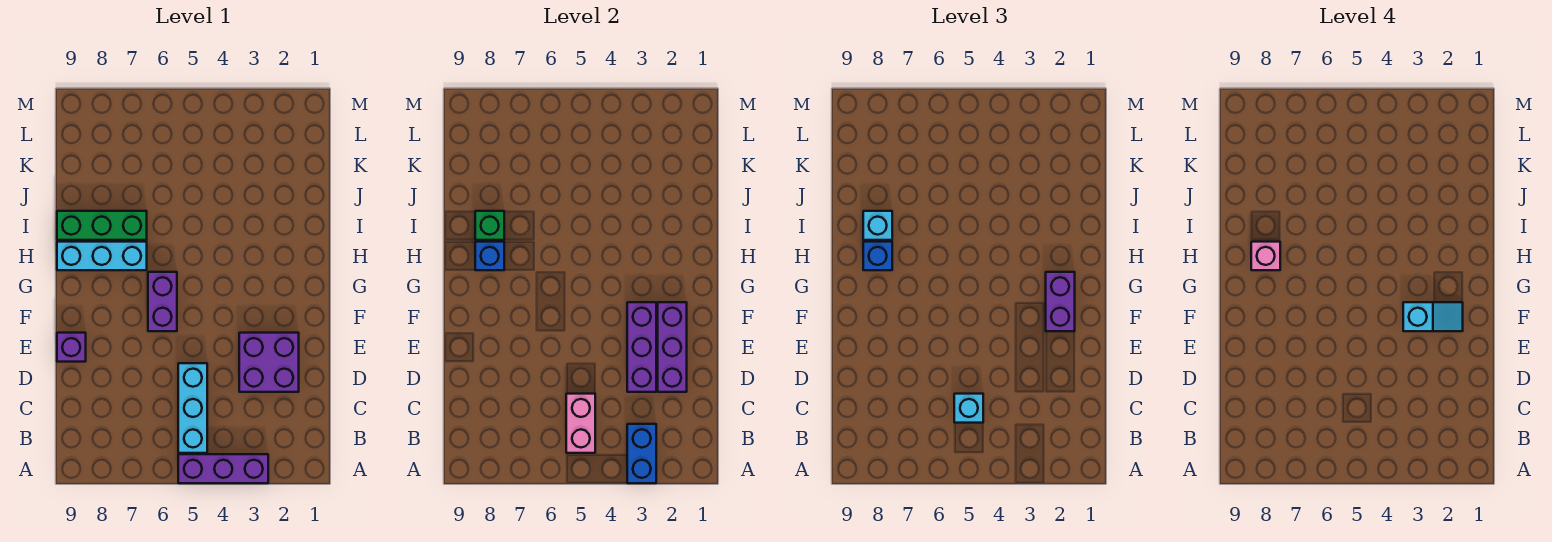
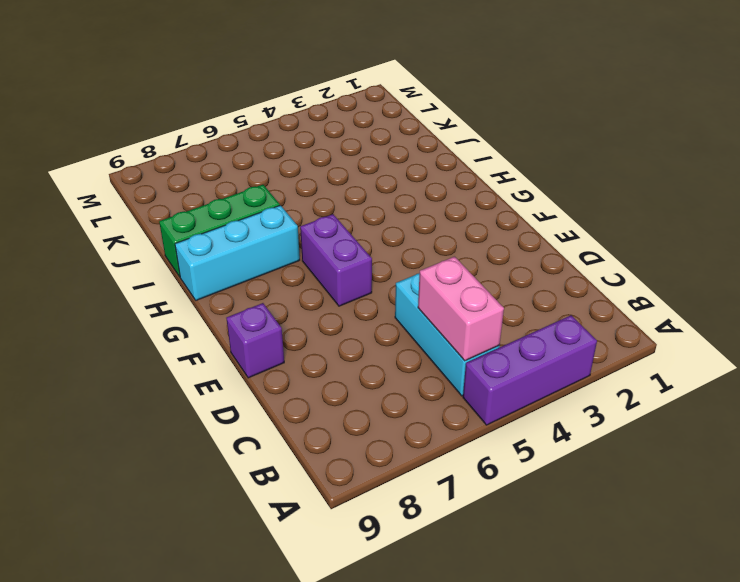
none -> purple 2x2 brick [239,333,299,392]
none -> blue 1x2 brick [627,424,656,483]
none -> purple 1x3 brick [658,302,687,392]

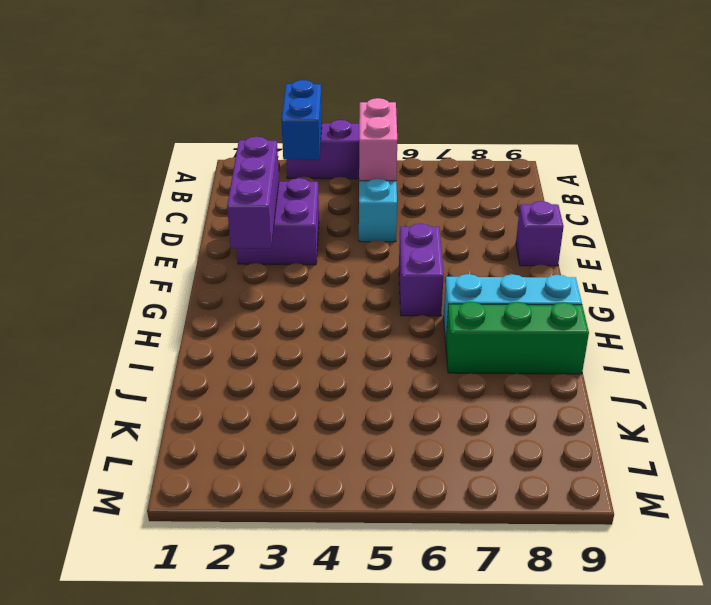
none -> purple 1x3 brick [627,302,656,392]
none -> blue 1x1 brick [475,242,504,270]
none -> green 1x1 brick [475,211,504,240]

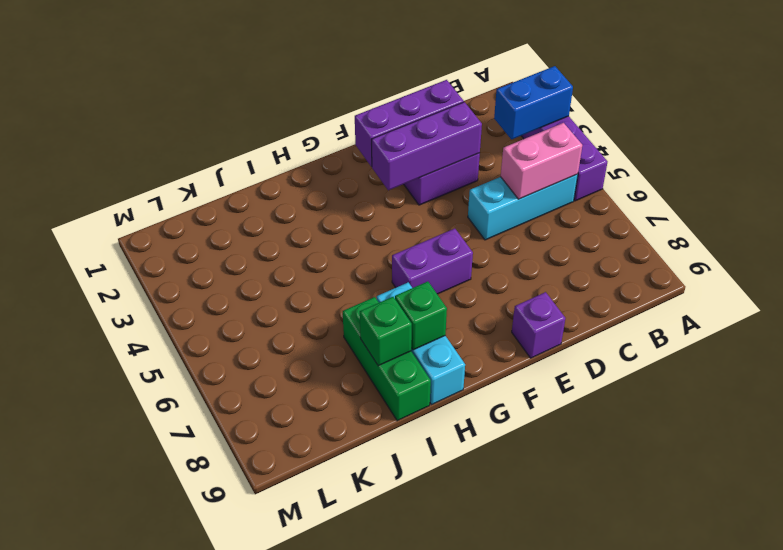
green 1x1 brick [395,282,447,350] -> blue 1x1 brick [475,242,504,270]
none -> cyan 1x1 brick [954,394,983,423]
none -> purple 1x2 brick [1046,272,1075,331]
none -> blue 1x1 brick [863,242,892,270]

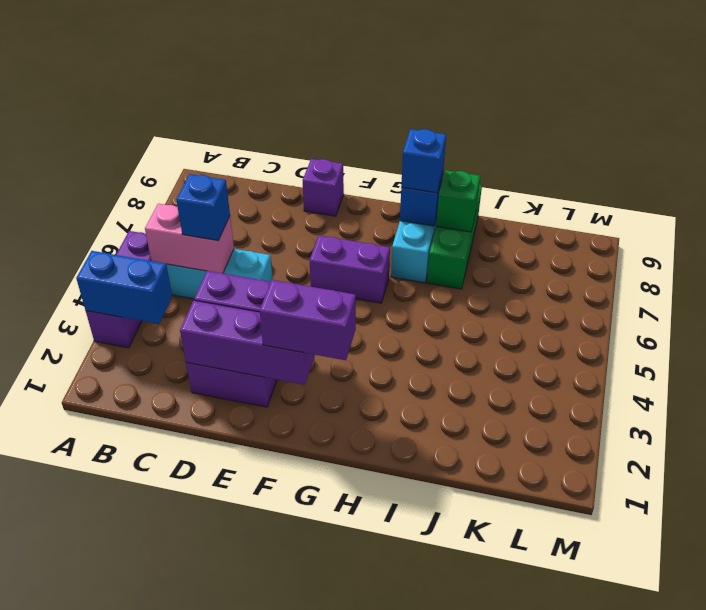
blue 1x1 brick [176,174,230,241] -> cyan 1x1 brick [954,394,983,423]
none -> cyan 1x1 brick [863,211,892,240]
none -> cyan 1x2 slope [1403,302,1463,331]
none -> pink 1x1 brick [1251,242,1280,270]

